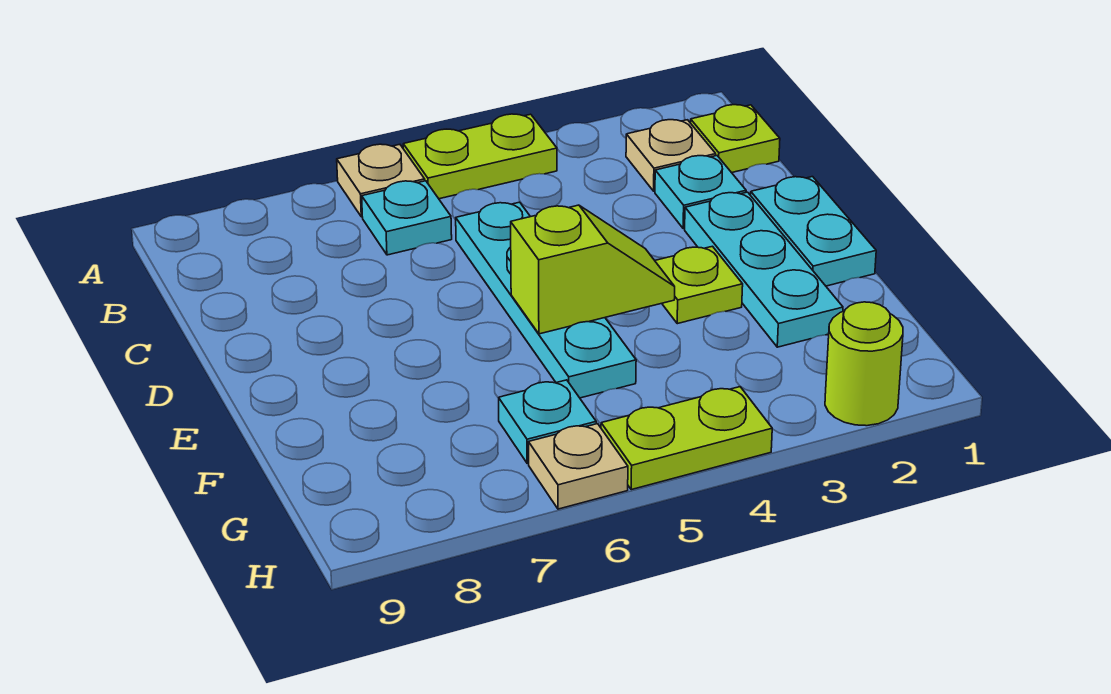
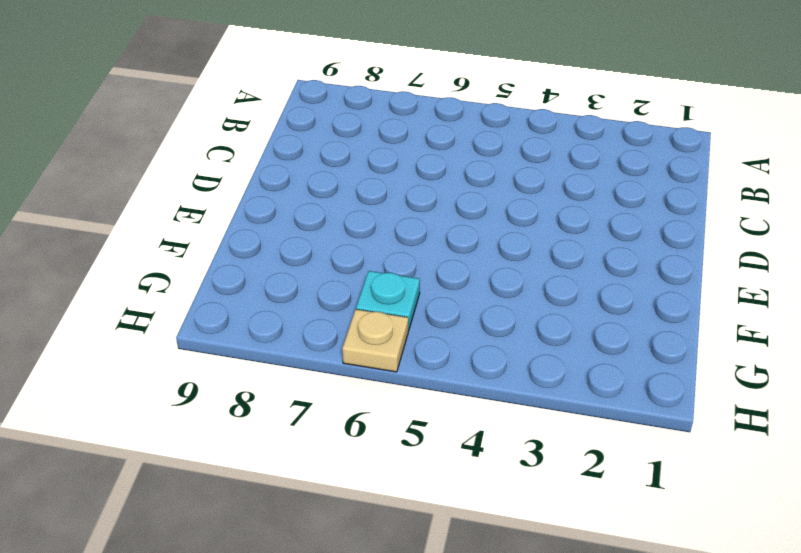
none -> lime 1x2 plate [403,114,557,199]
none -> tan 1x1 plate [337,144,425,217]
none -> lime 1x1 plate [691,105,780,173]

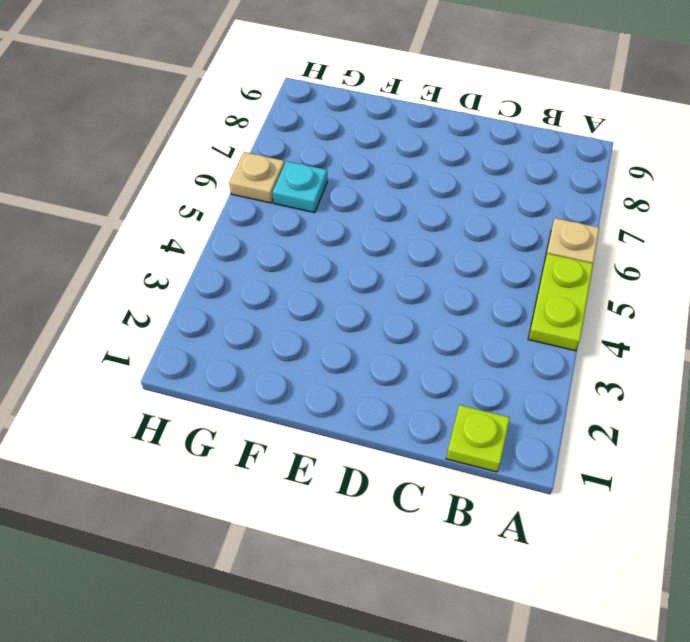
none -> tan 1x1 plate [626,120,716,191]
none -> cyan 1x1 plate [362,181,452,255]
none -> cyan 1x1 plate [655,156,746,229]

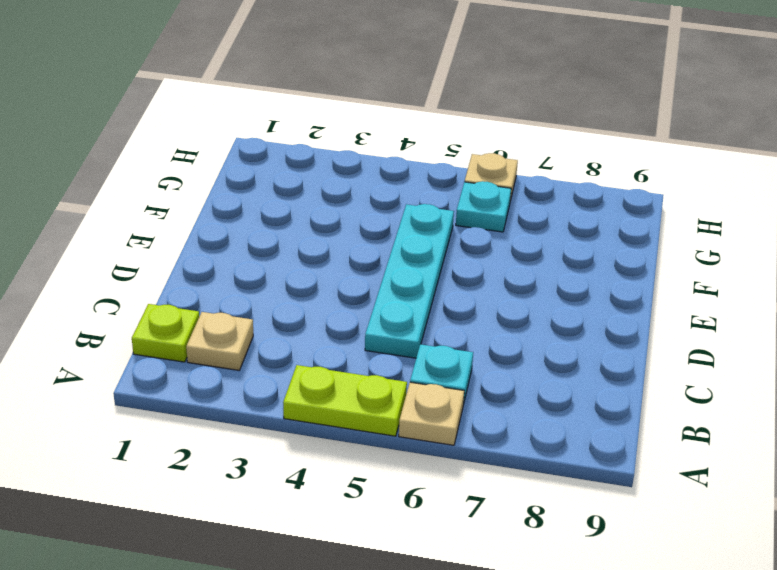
none -> cyan 1x1 plate [655,156,746,229]
none -> cyan 1x2 plate [751,177,876,286]
none -> cyan 1x3 plate [685,192,843,347]

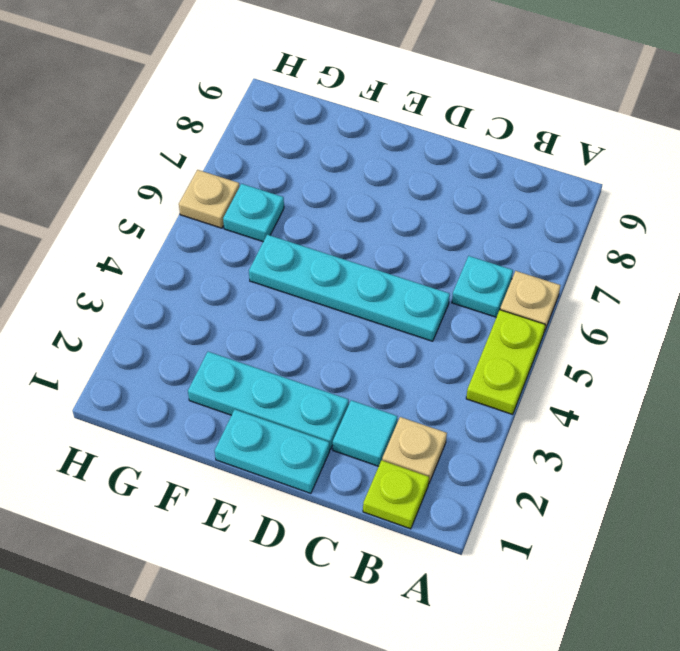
cyan 1x1 tile [333,400,397,466] -> cyan 1x1 plate [655,156,746,229]
none -> lime 1x1 plate [655,246,743,324]
none -> lime 1x1 round brick [825,302,903,426]
none -> lime 1x2 plate [601,387,772,490]

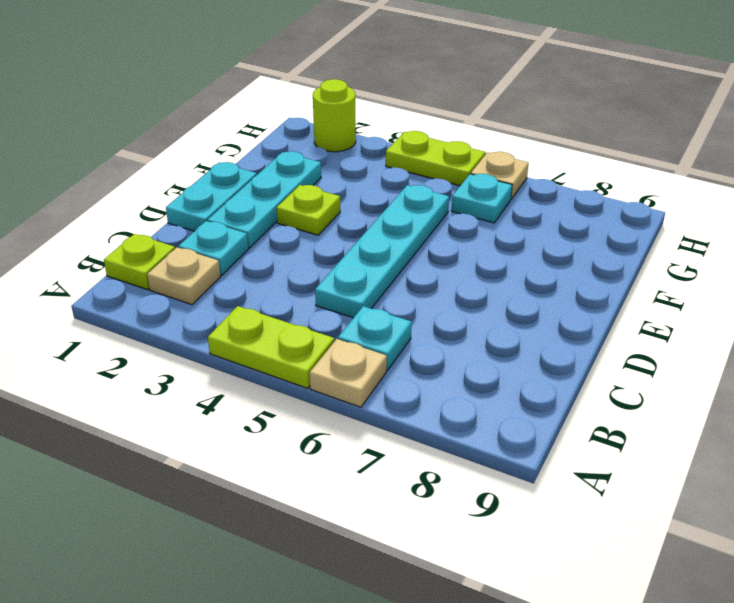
none -> lime 1x2 slope [511,205,675,334]

